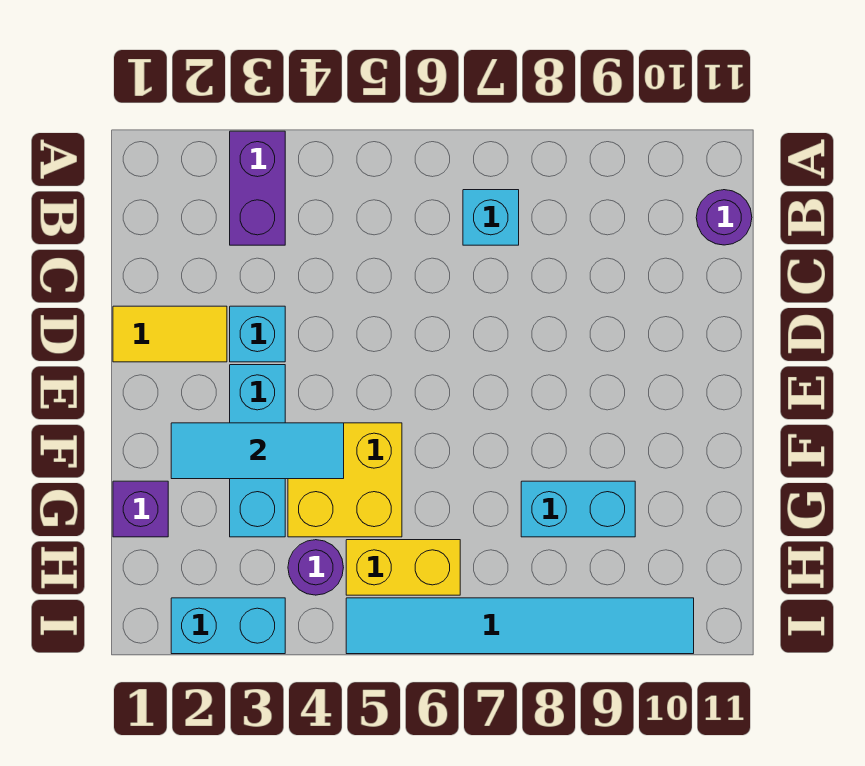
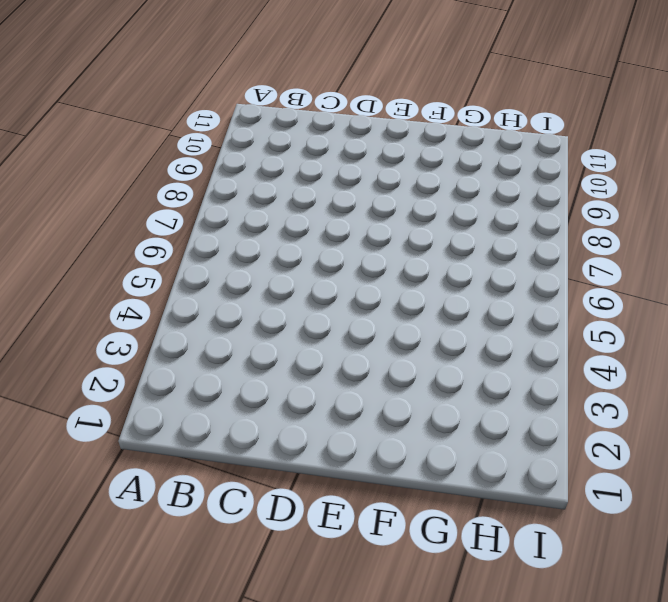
none -> purple 1x2 brick [230,131,285,245]
none -> cyan 1x1 brick [463,190,519,245]
none -> purple 1x1 round brick [696,190,752,245]

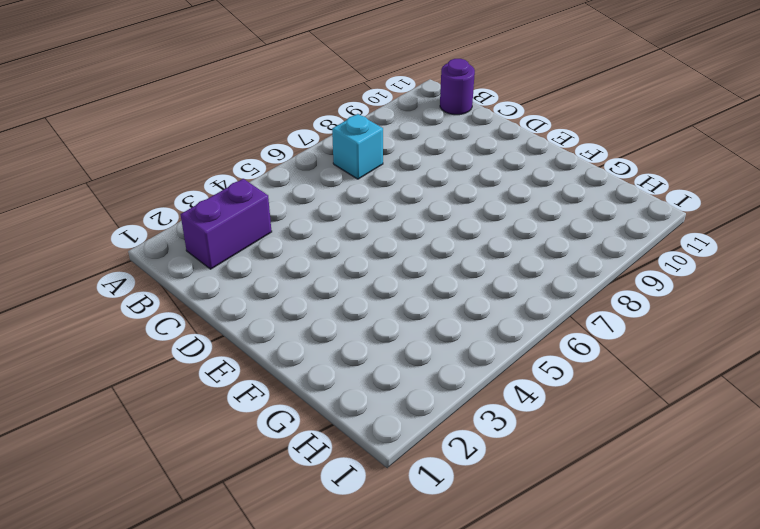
purple 1x2 brick [181,179,272,269] -> purple 1x2 brick turned to [230,131,285,245]
none -> yellow 1x2 tile [113,306,227,362]
none -> cyan 1x1 brick [230,306,285,362]
none -> cyan 1x3 brick [230,365,285,537]

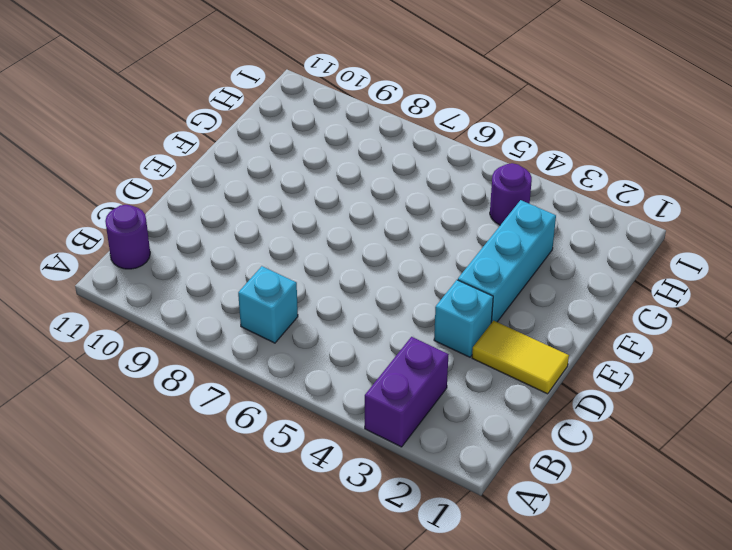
none -> yellow 2x2 brick [288,423,402,537]
none -> purple 1x1 brick [113,481,168,537]
none -> cyan 1x2 brick [521,481,635,537]

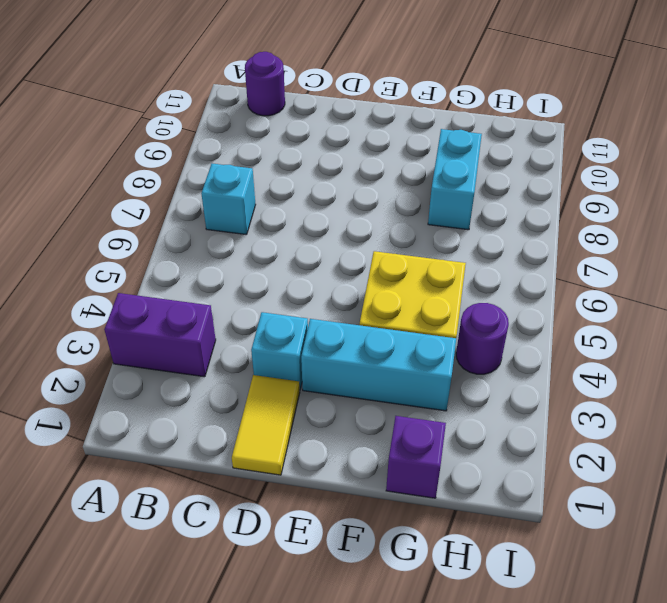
none -> yellow 1x2 brick [346,540,460,595]
none -> cyan 1x2 brick [171,598,285,654]
none -> cyan 1x6 tile [346,598,694,654]

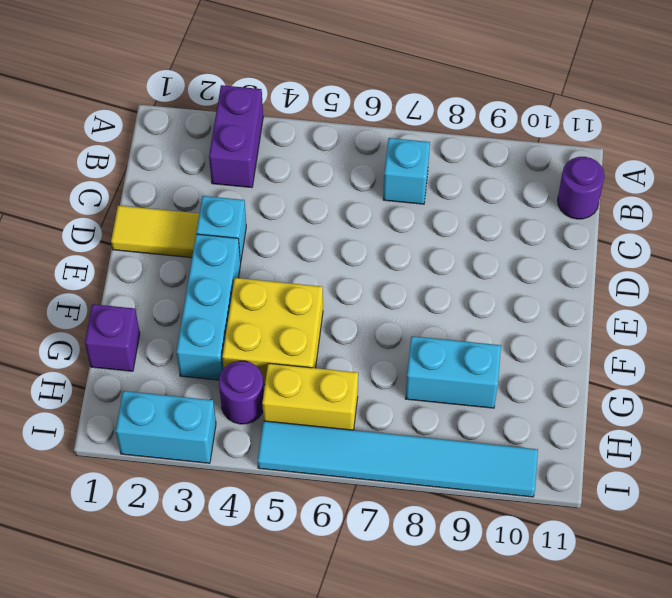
none -> cyan 1x3 tile [171,423,344,479]

